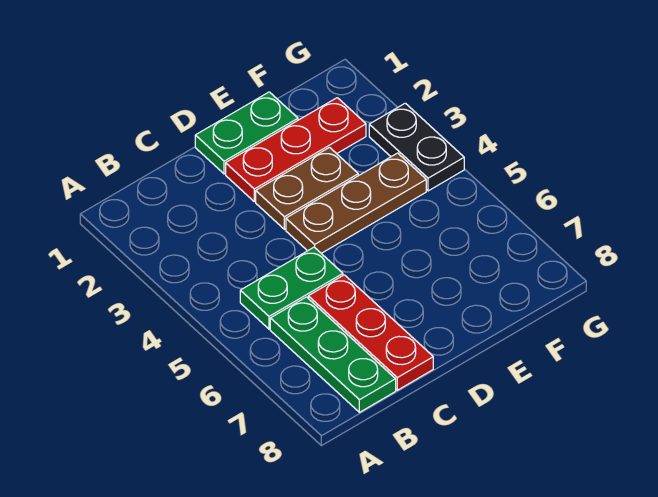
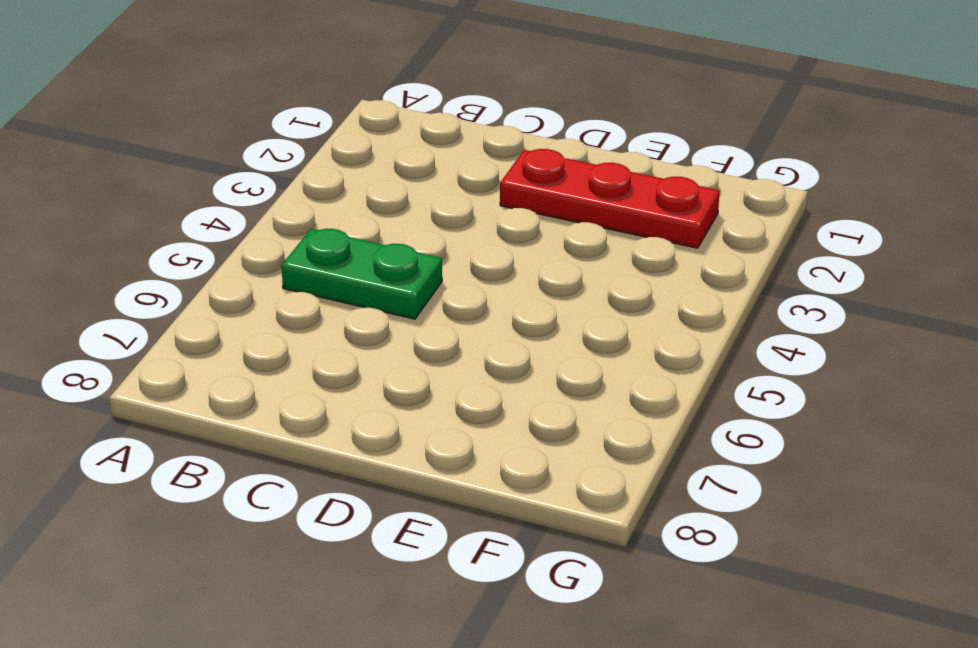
none -> green 1x3 plate [270,297,396,412]
none -> red 1x3 plate [308,275,433,390]

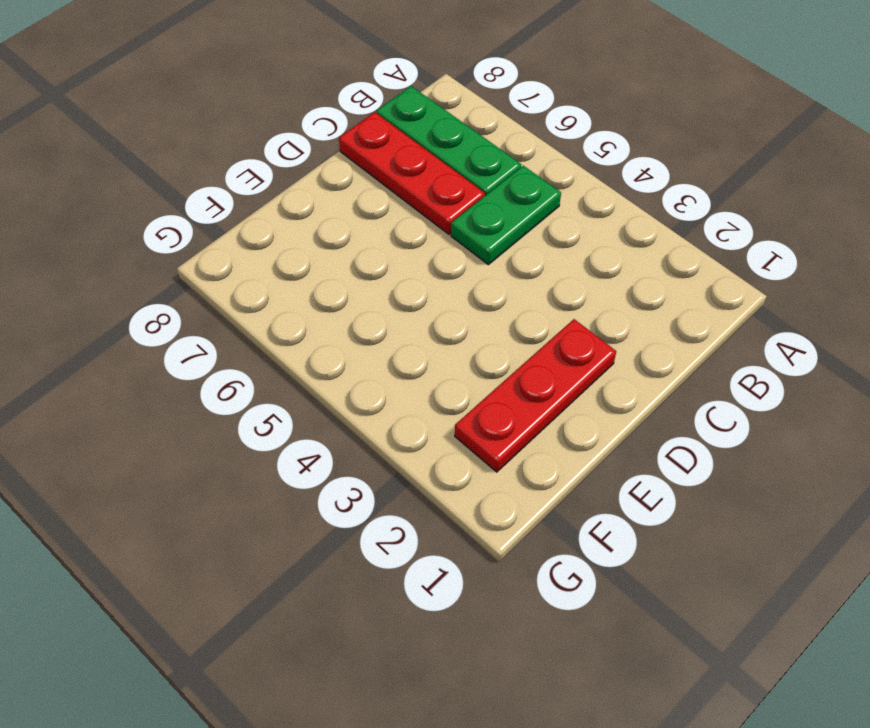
none -> green 1x2 plate [195,92,298,174]
none -> brown 1x2 plate [256,148,358,229]

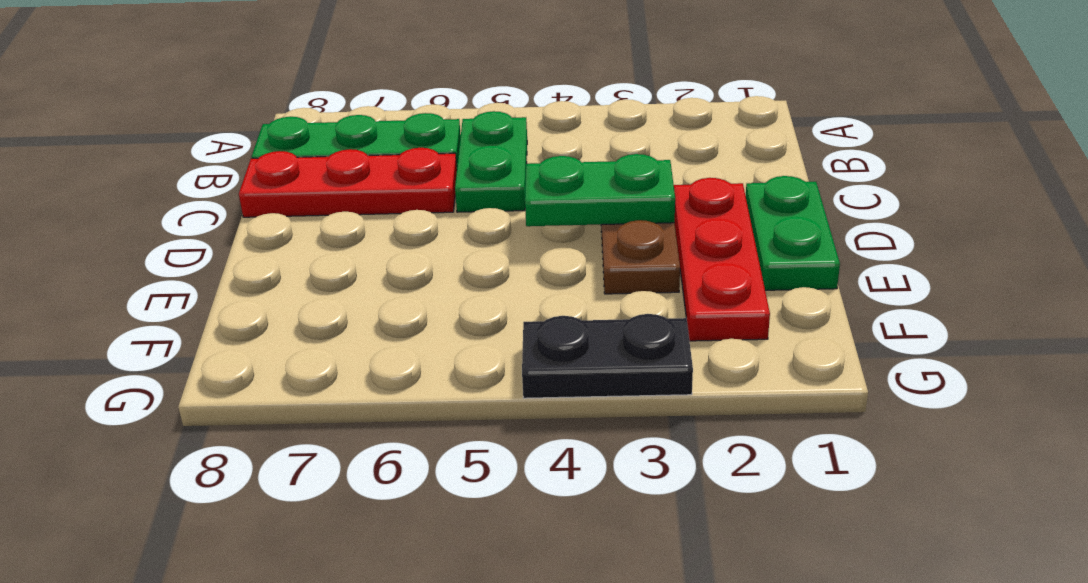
green 1x2 plate [525,154,675,226] -> none
none -> brown 1x3 plate [286,153,426,253]

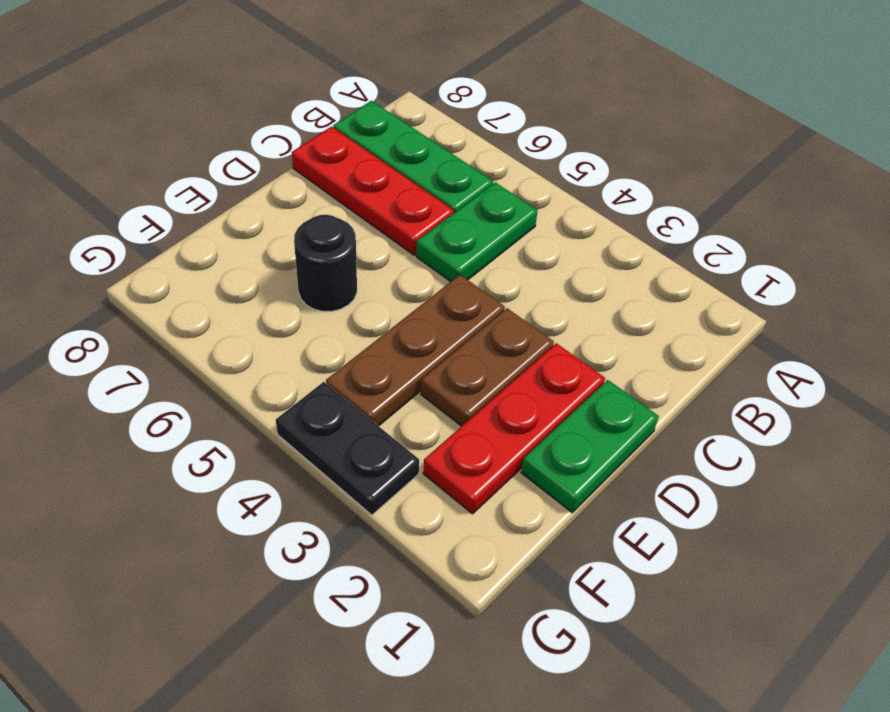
black 1x1 round brick [294,215,357,311] -> none

